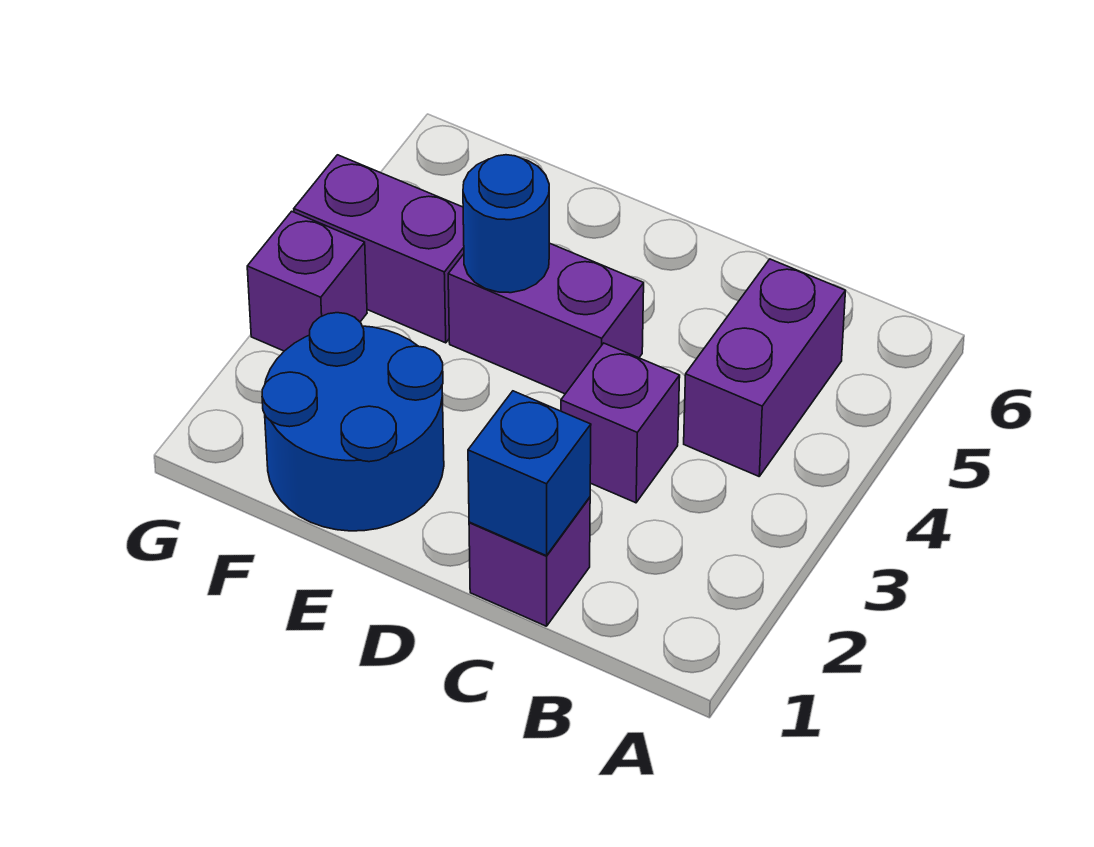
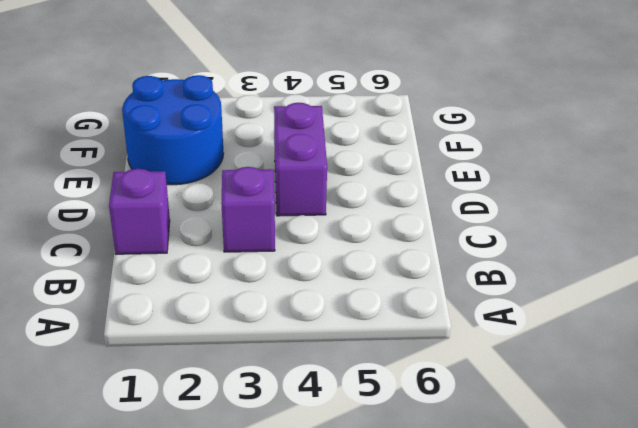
none -> purple 1x2 brick [684,259,845,476]
none -> purple 1x2 brick [294,155,464,343]

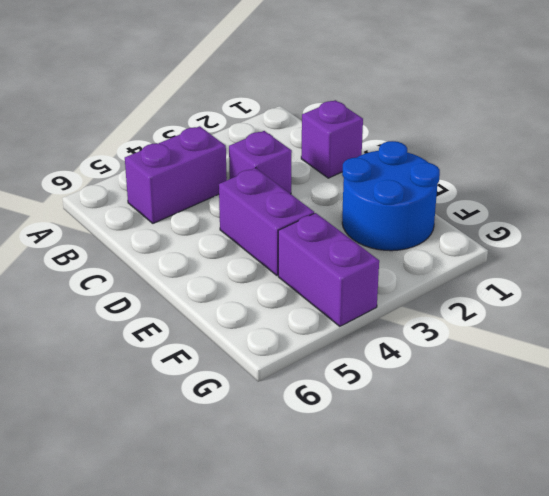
none -> purple 1x1 brick [247,211,367,351]
none -> blue 1x1 brick [468,391,591,556]

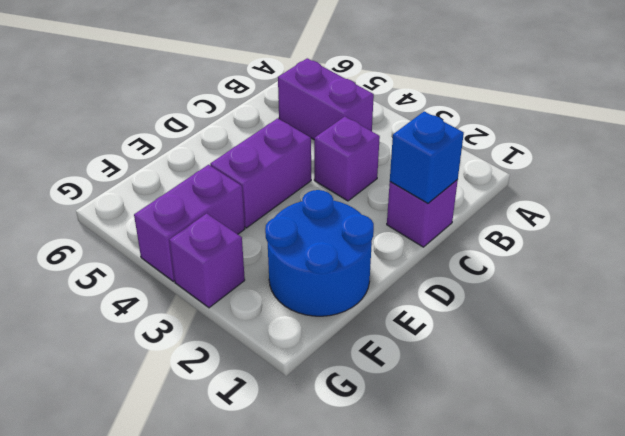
none -> blue 1x1 round brick [463,155,549,293]

